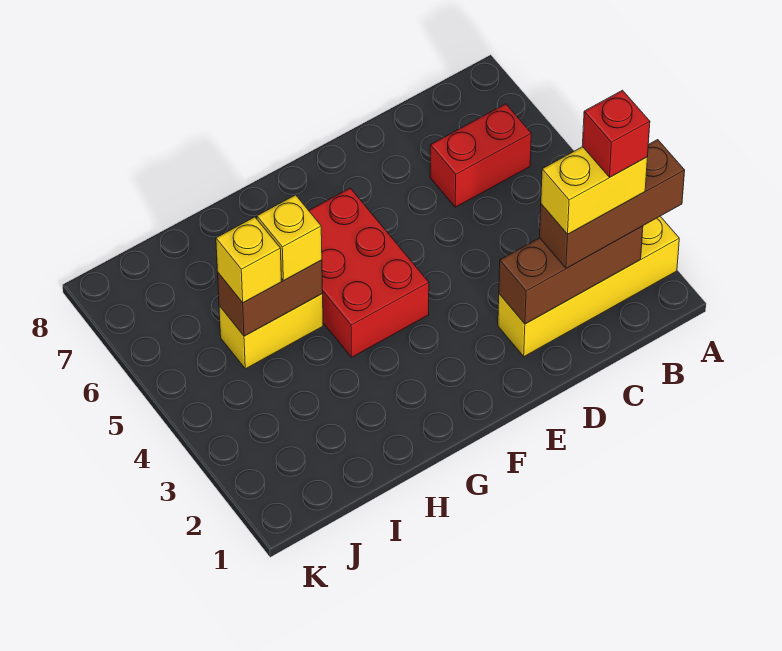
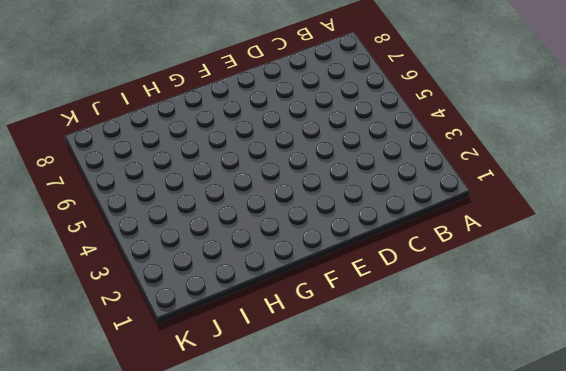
none -> yellow 1x4 brick [498,216,679,357]
none -> red 1x2 brick [430,104,531,207]

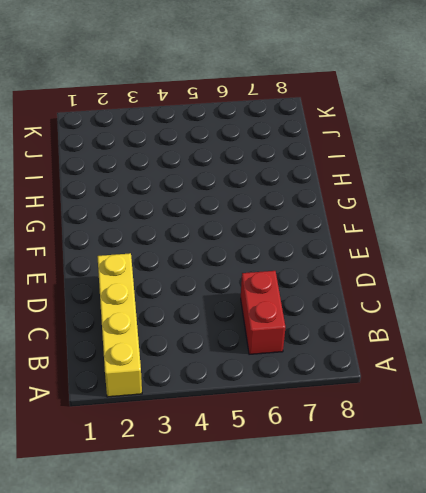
none -> red 2x3 brick [309,188,429,358]
none -> yellow 1x2 brick [219,294,323,369]

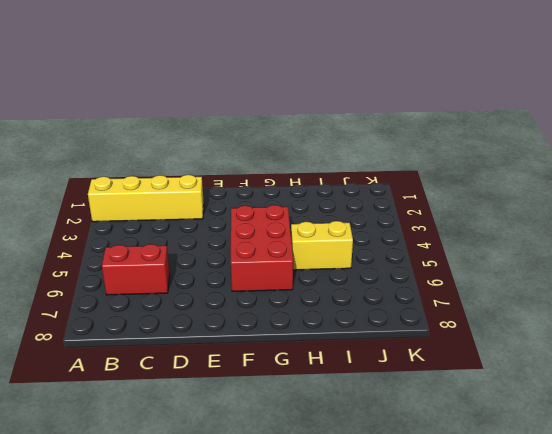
none -> brown 1x3 brick [499,226,643,324]
none -> brown 1x2 brick [218,260,323,336]

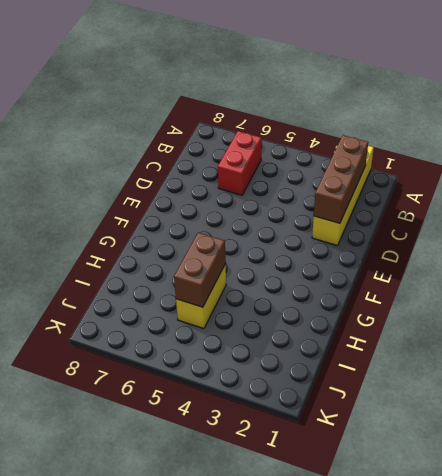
none -> red 2x3 brick [309,188,429,358]
none -> brown 1x3 brick [540,140,685,268]

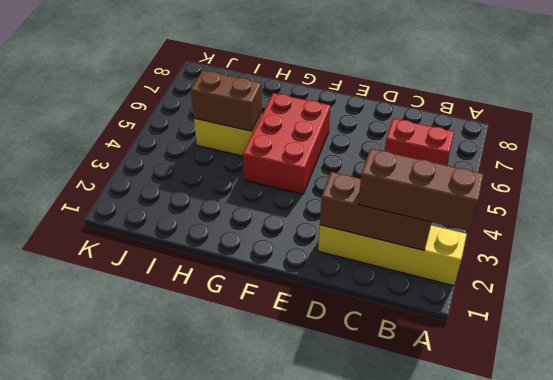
none -> yellow 1x1 brick [257,195,322,281]
none -> yellow 1x1 brick [216,217,281,303]

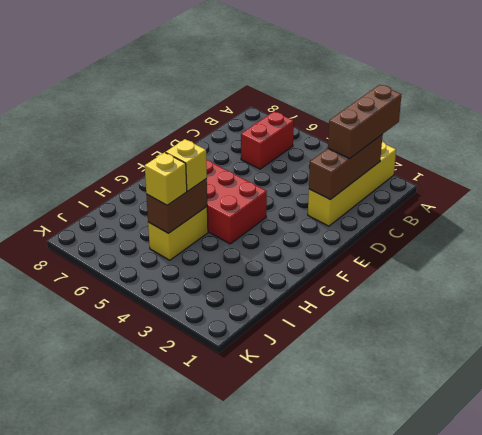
none -> yellow 1x2 brick [541,147,648,234]
none -> red 1x1 brick [582,90,650,177]

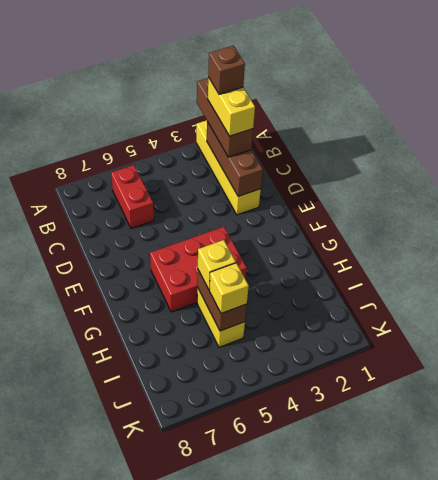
brown 1x1 brick [208,46,245,94] -> red 1x1 brick [582,90,650,177]

